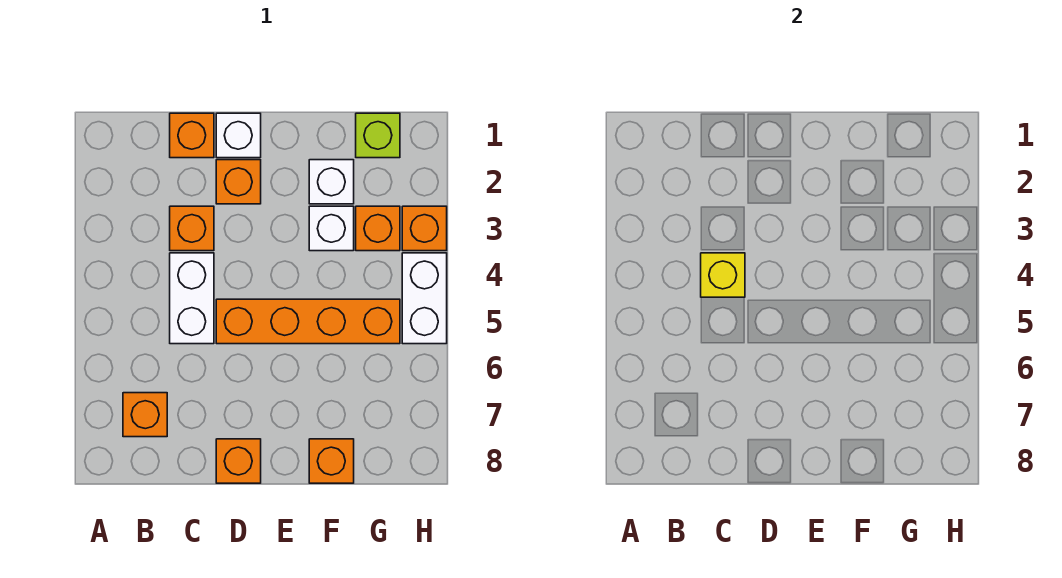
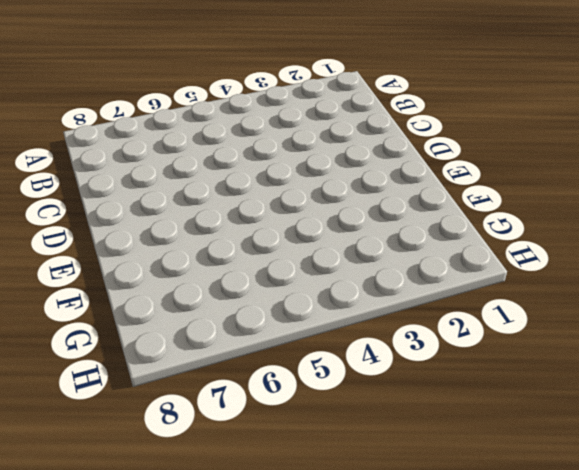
none -> orange 1x1 brick [123,393,167,437]
none -> orange 1x1 brick [170,113,214,158]
none -> orange 1x1 brick [170,206,214,251]

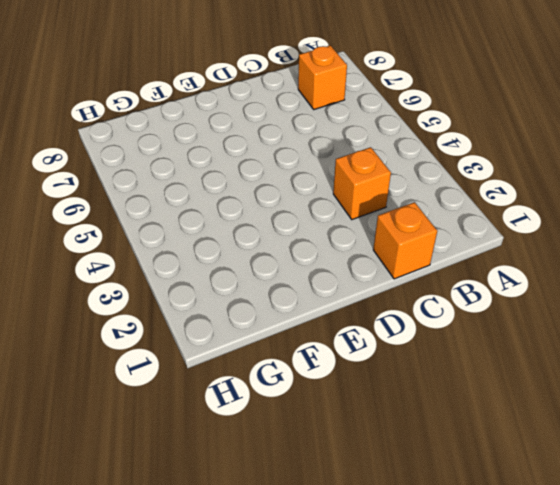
none -> white 1x2 brick [170,253,214,344]
none -> white 1x1 brick [216,113,261,158]
none -> orange 1x1 brick [216,160,261,204]

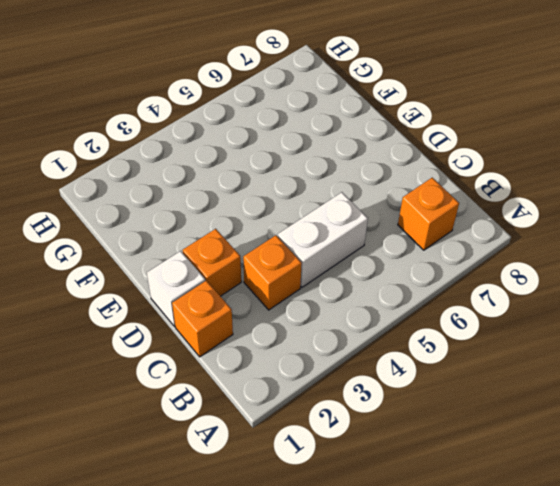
none -> orange 1x4 brick [216,299,400,344]
none -> orange 1x1 brick [216,439,261,483]
none -> white 1x1 brick [309,160,354,204]

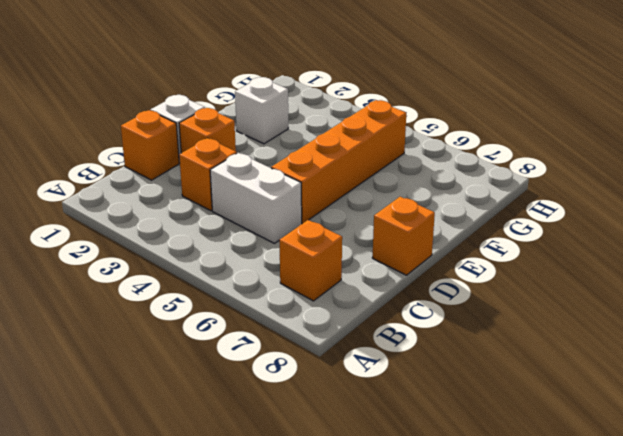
none -> white 1x1 brick [309,206,354,251]
none -> orange 1x1 brick [309,439,354,483]
none -> lime 1x1 brick [356,113,400,158]

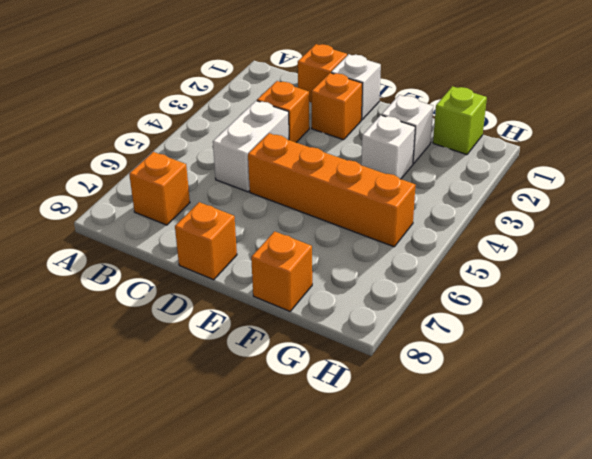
none -> orange 1x1 brick [356,206,400,251]
none -> orange 1x1 brick [402,206,447,251]
none -> white 1x2 brick [402,253,447,344]

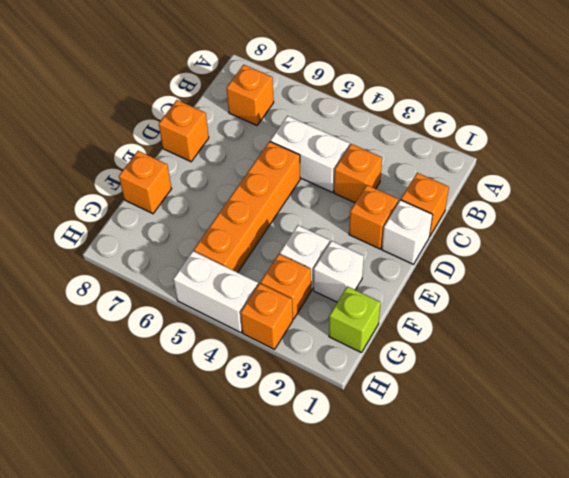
none -> yellow 1x1 brick [701,253,745,297]

